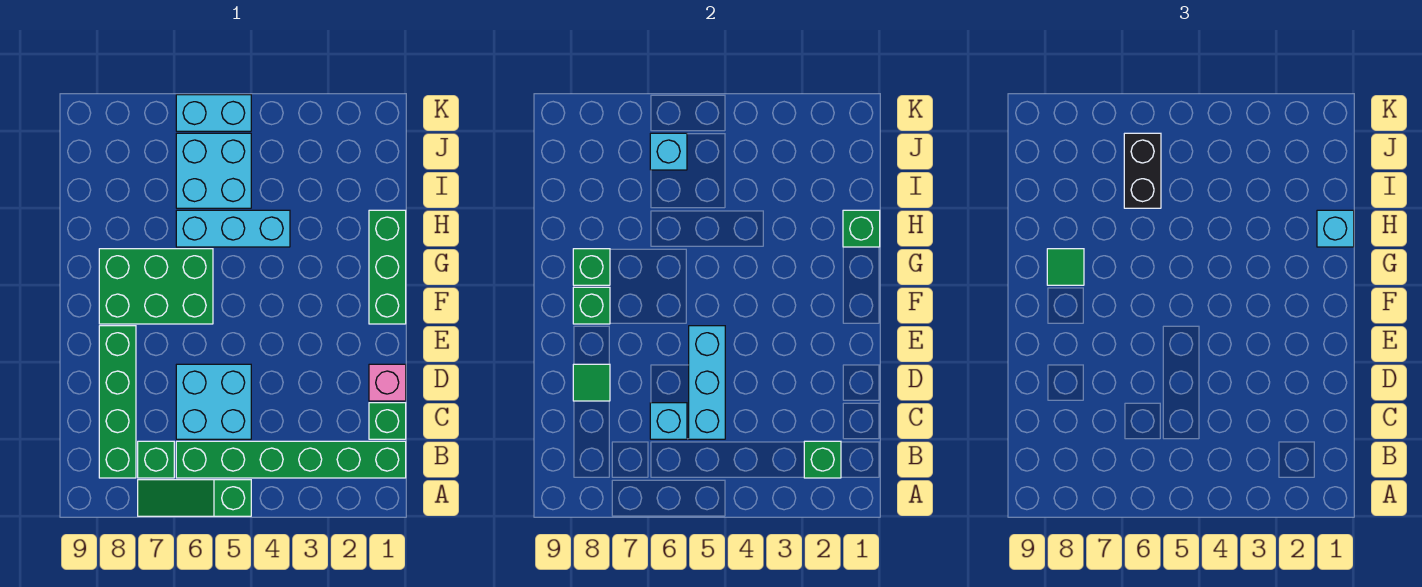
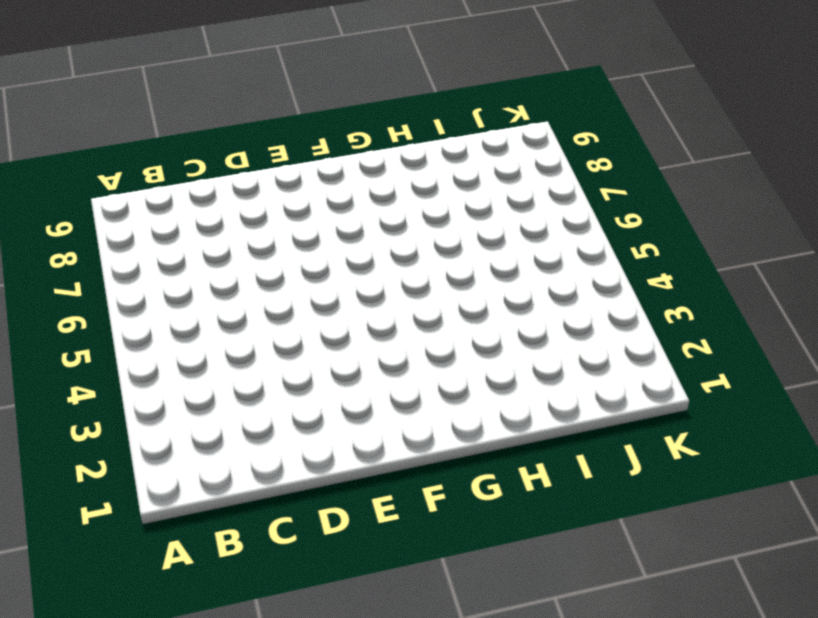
none -> green 1x3 slope [138,480,251,516]
none -> green 1x6 brick [176,441,406,478]
none -> green 1x1 brick [138,441,174,478]

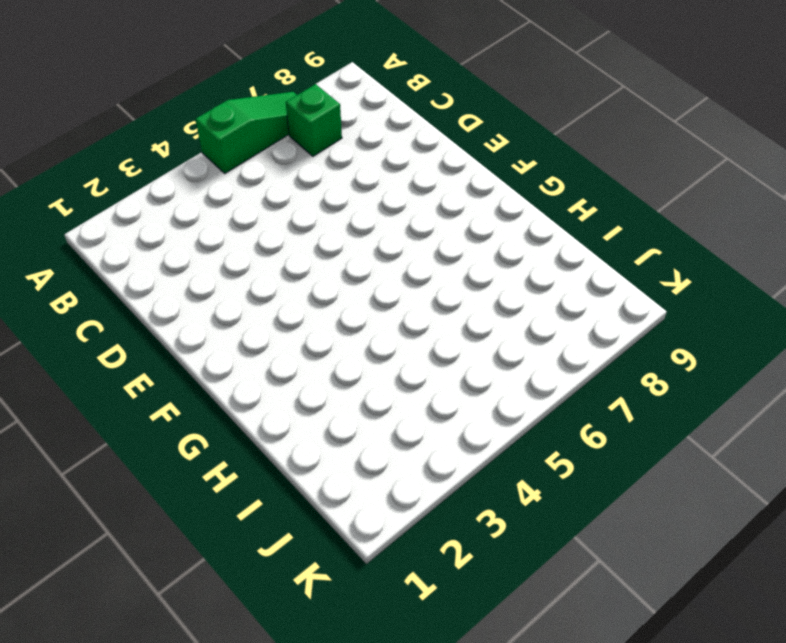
none -> green 1x6 brick [176,441,406,478]
none -> green 1x4 brick [99,326,136,478]
none -> green 1x1 brick [369,403,406,439]

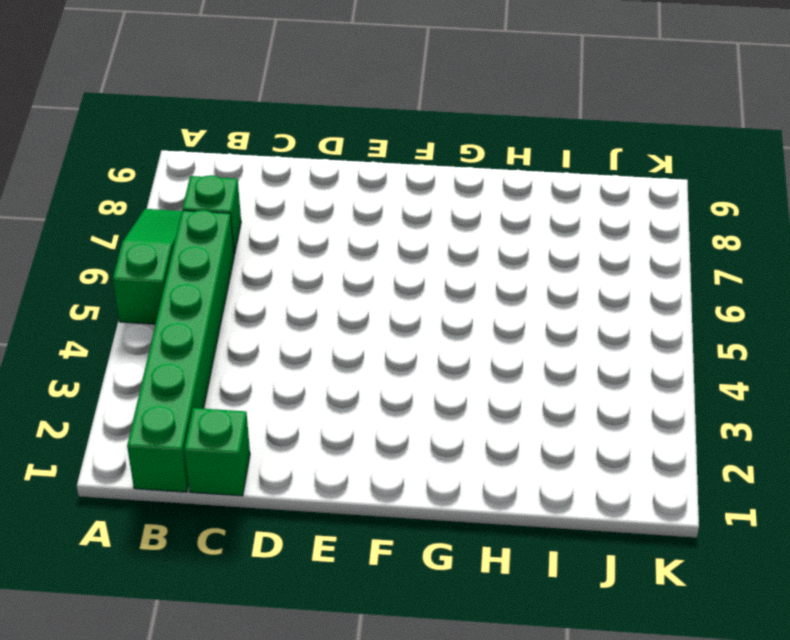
none -> green 1x4 brick [99,326,136,478]
none -> cyan 2x2 brick [176,364,251,439]
none -> pink 1x1 brick [369,364,406,401]

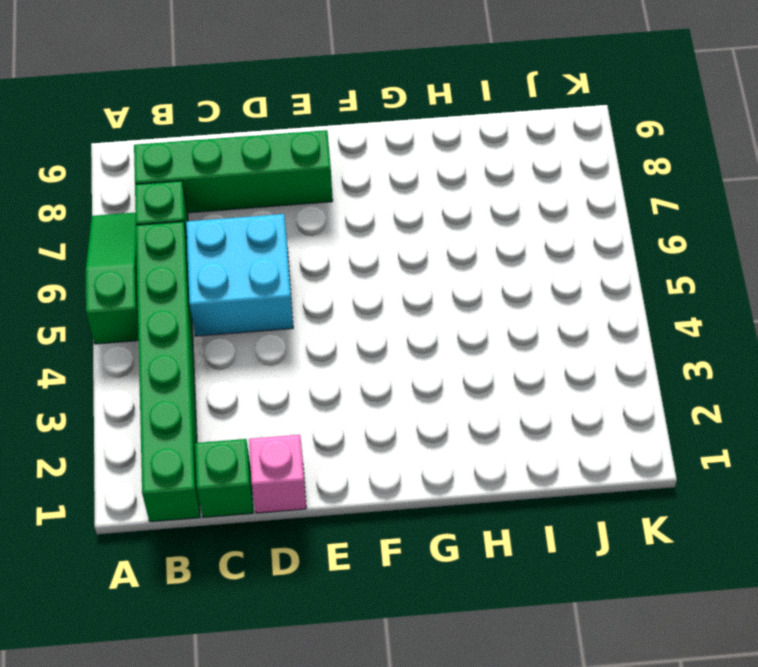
none -> green 1x3 brick [369,210,406,324]
none -> green 2x3 brick [99,249,213,324]
none -> cyan 1x3 brick [176,210,290,247]

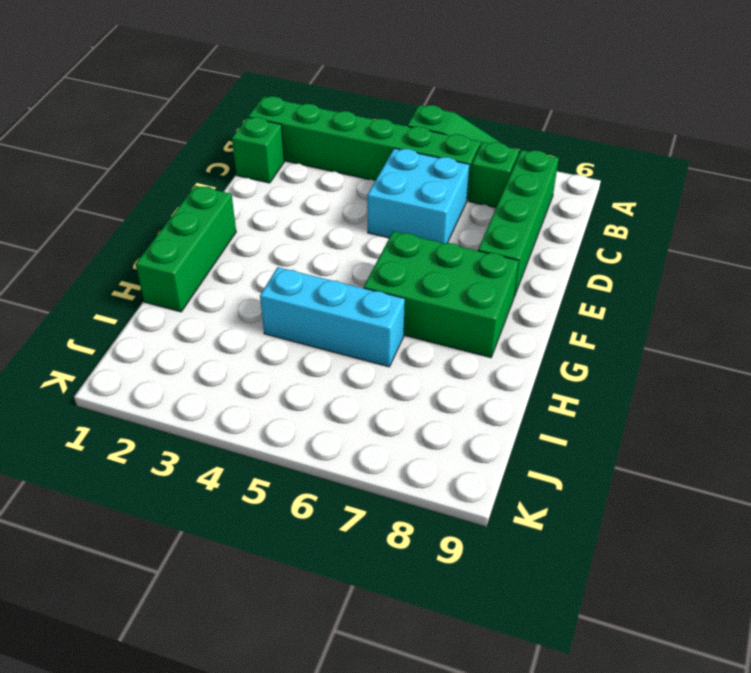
none -> pink 1x1 brick [369,364,406,401]
none -> cyan 2x2 brick [176,133,251,208]
none -> cyan 1x2 brick [176,95,251,131]

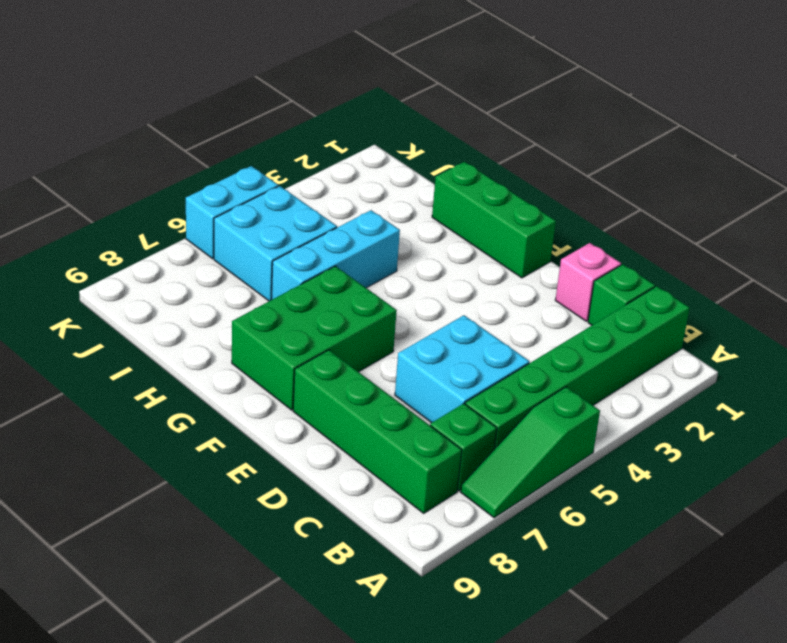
none -> green 1x1 brick [804,441,841,478]
none -> cyan 1x3 brick [689,326,725,439]
none -> cyan 1x1 brick [650,403,687,439]

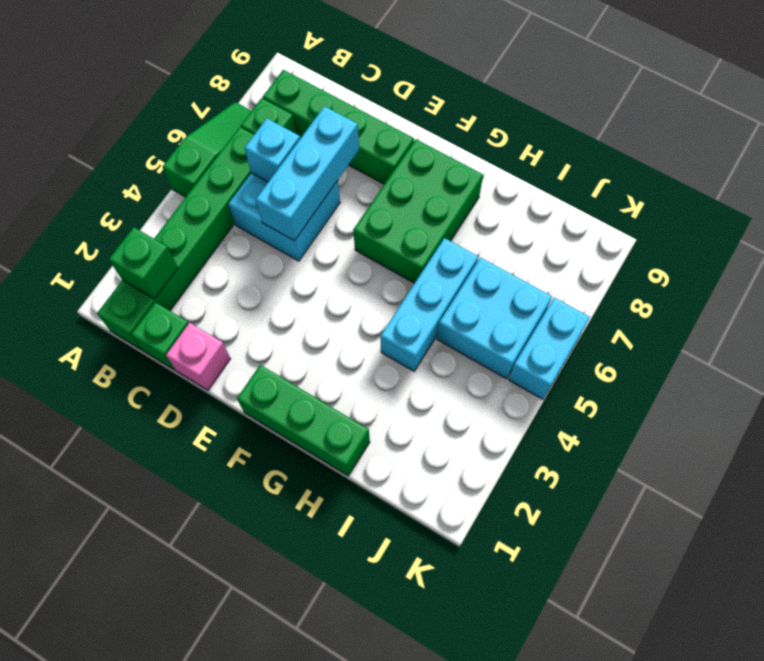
cyan 1x3 brick [256,106,359,241] -> cyan 1x3 brick turned to [689,326,725,439]
none -> green 1x1 tile [573,364,610,401]
none -> green 1x1 brick [573,287,610,324]
none -> green 1x1 brick [573,249,610,285]

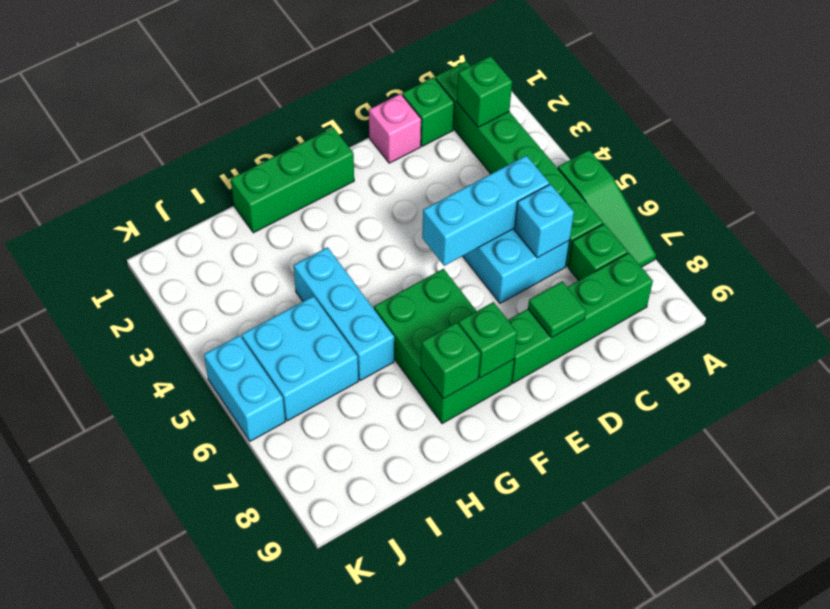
none -> green 1x1 brick [843,210,880,247]
none -> cyan 1x1 brick [650,133,687,170]
none -> green 1x1 tile [1047,249,1084,285]

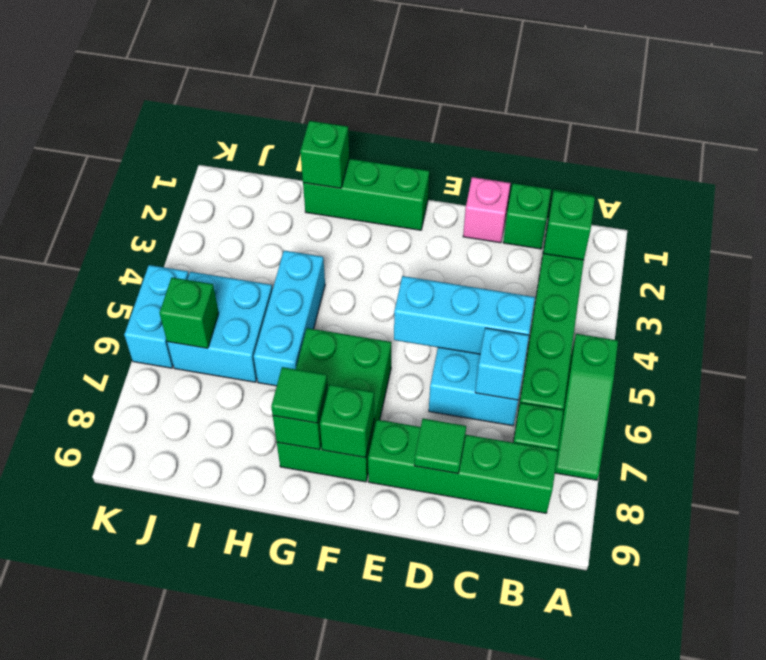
green 1x1 brick [160,278,219,348] -> cyan 1x1 brick [650,133,687,170]
none -> cyan 1x1 brick [1317,210,1354,247]
none -> black 1x2 brick [1124,133,1161,208]

